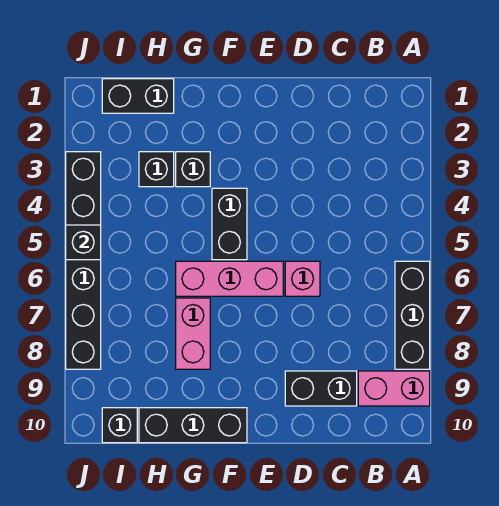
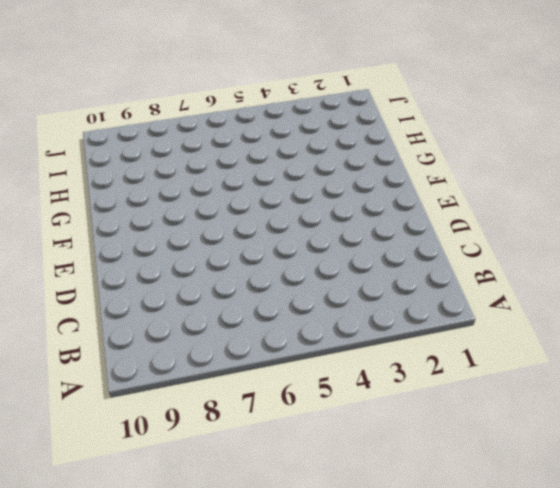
none -> black 1x3 brick [395,261,430,369]
none -> pink 1x2 brick [358,371,430,406]
none -> black 1x2 brick [285,371,357,406]

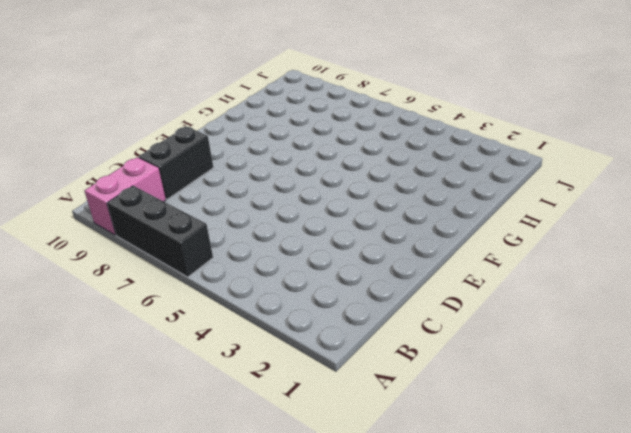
none -> pink 1x1 brick [285,261,320,296]
none -> pink 1x3 brick [176,261,283,296]
none -> black 1x2 brick [212,188,247,260]

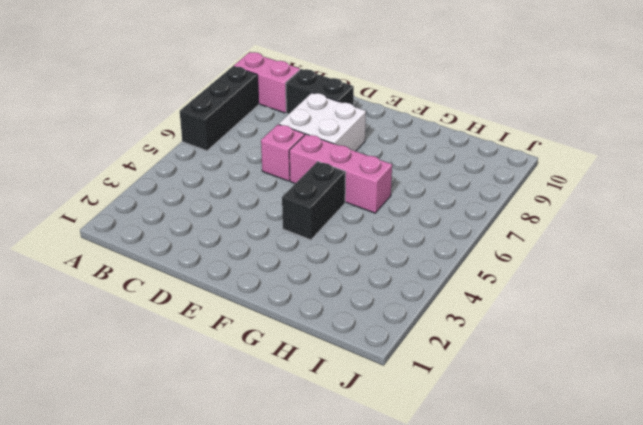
white 2x2 brick [279,93,366,151] -> none
none -> black 1x3 brick [139,408,247,443]
none -> black 1x1 brick [176,152,210,187]
none -> pink 1x2 brick [176,298,210,369]

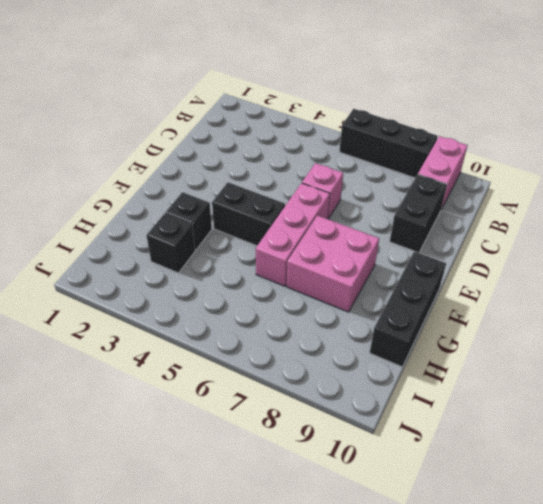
pink 2x2 brick [287,215,379,312] -> pink 1x2 brick [176,298,210,369]
none -> black 1x2 brick [102,79,174,113]
none -> black 1x1 brick [102,408,137,443]
none -> black 1x6 brick [66,152,101,369]

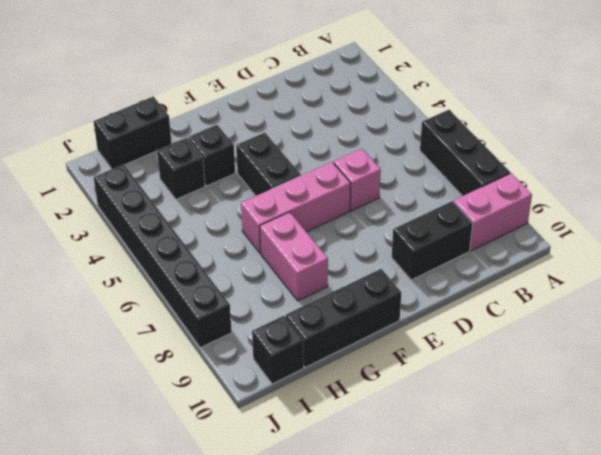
none -> black 1x1 brick [66,225,101,260]

